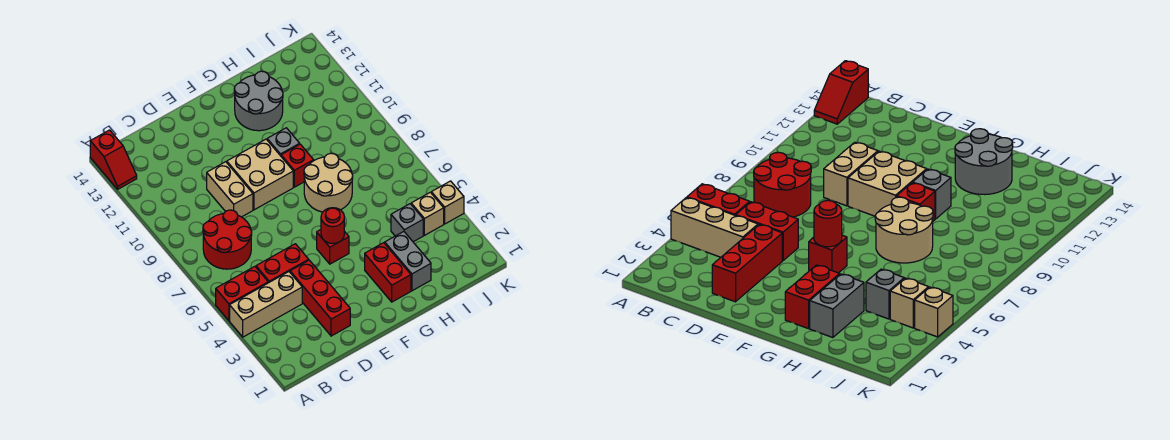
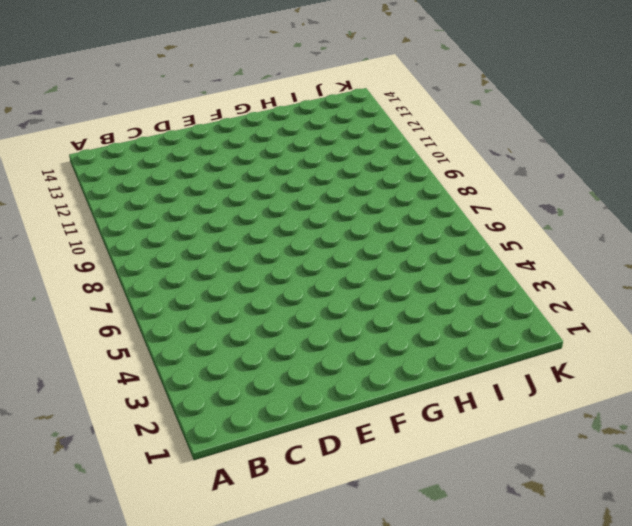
none -> tan 1x3 brick [230,272,302,337]
none -> red 1x2 brick [216,267,268,321]
none -> red 1x2 slope [90,130,137,189]

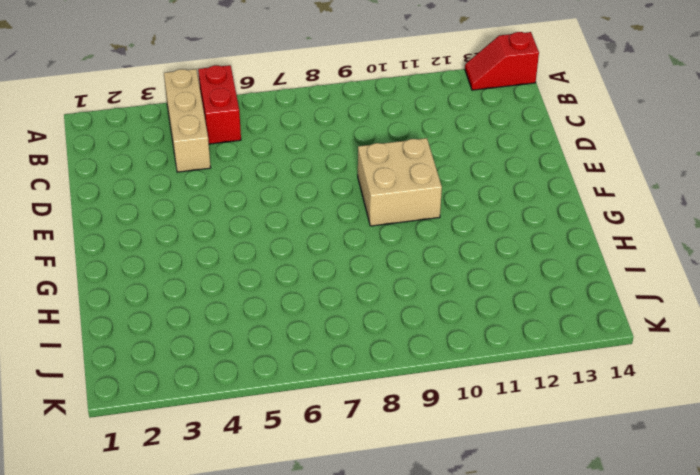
none -> red 2x2 round brick [203,210,252,269]
none -> red 1x2 brick [256,244,309,283]
none -> red 1x3 brick [290,260,350,336]

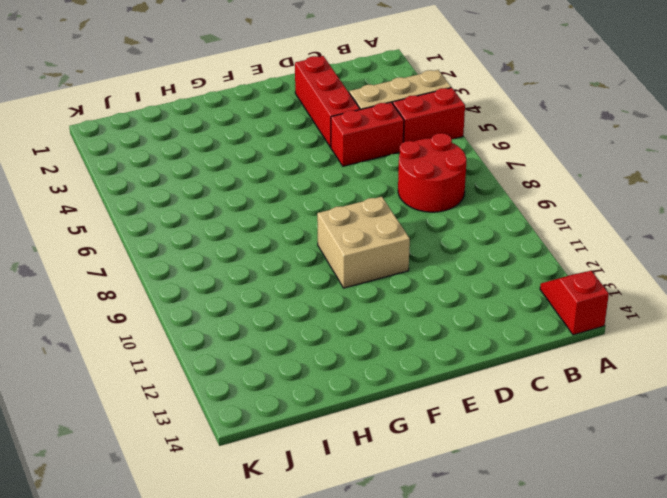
none -> tan 1x2 brick [207,162,253,217]
none -> red 1x1 brick [317,230,349,264]
none -> red 1x2 brick [365,243,411,302]

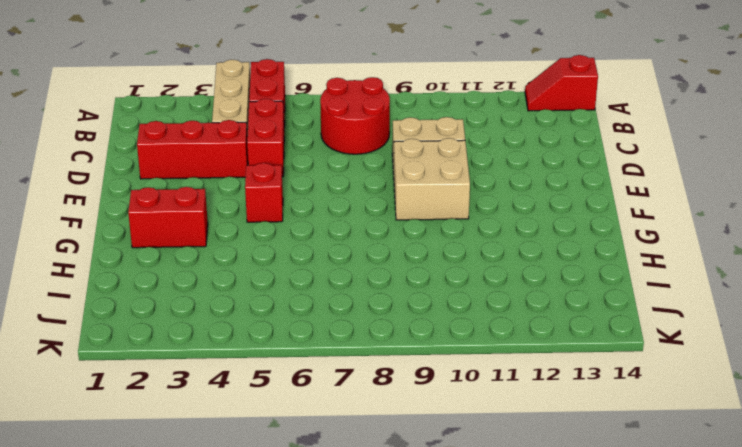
none -> tan 2x2 round brick [304,153,353,212]
none -> red 1x1 brick [281,144,314,187]
none -> grey 1x1 brick [267,128,300,156]

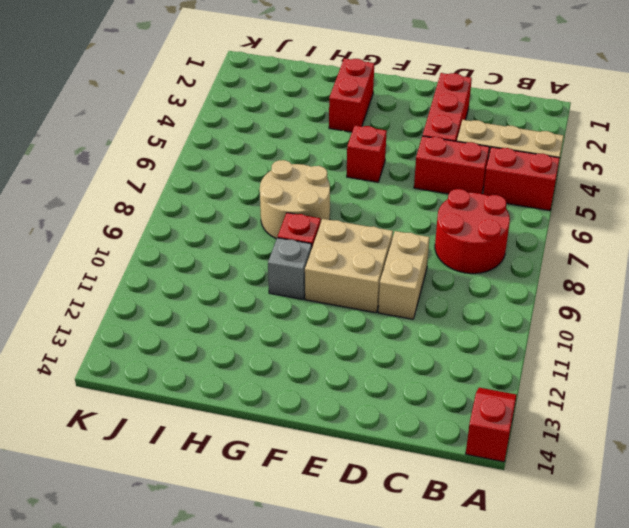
none -> grey 2x2 round brick [234,71,283,131]
none -> grey 1x2 brick [385,232,431,291]
none -> grey 1x1 brick [391,204,423,242]

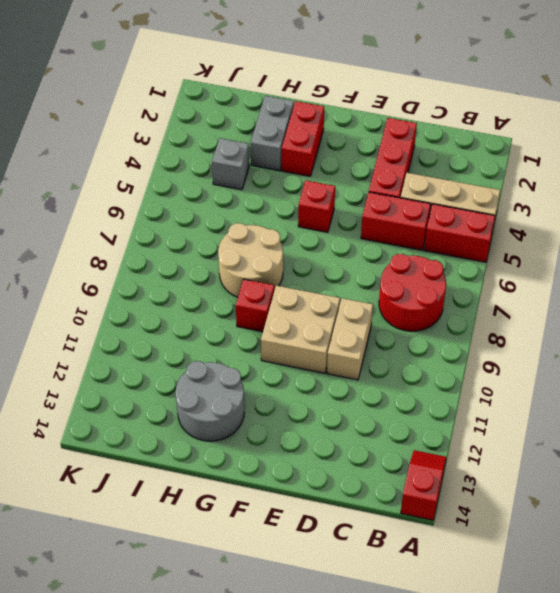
none -> grey 1x1 brick [267,128,300,156]
none -> tan 1x1 brick [411,192,444,235]
none -> tan 1x1 brick [431,181,464,224]

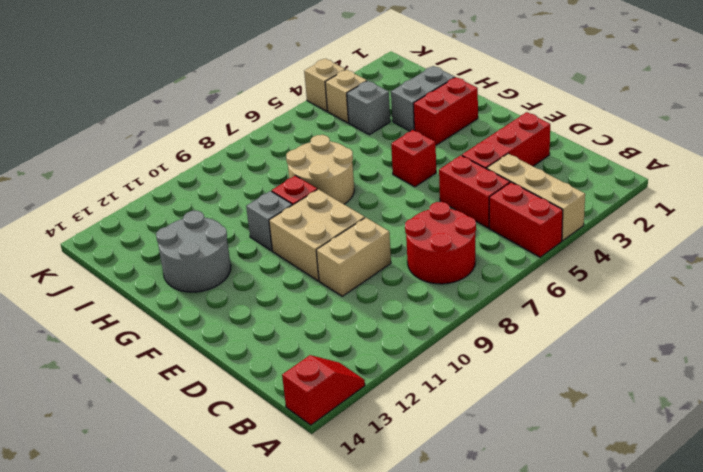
none -> red 1x1 round brick [321,208,344,243]

